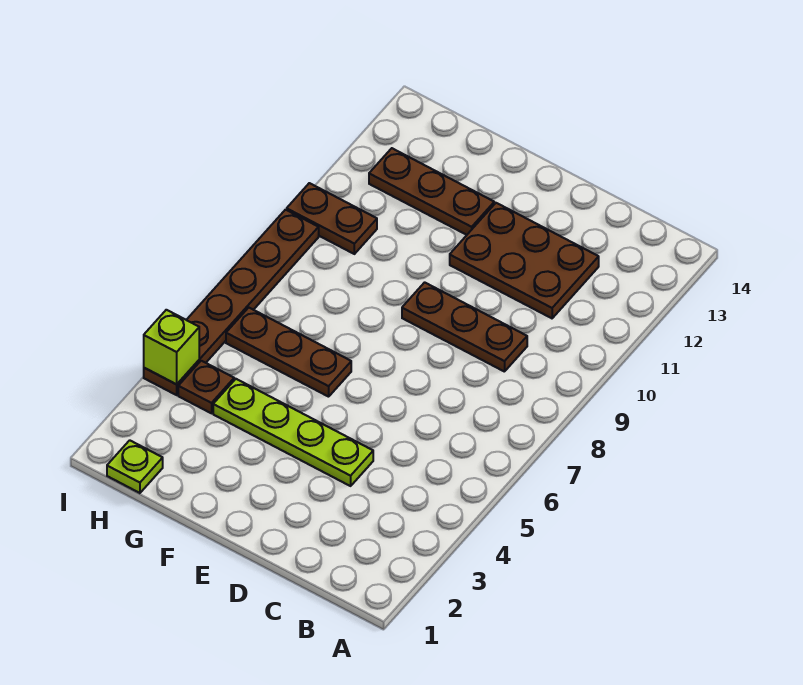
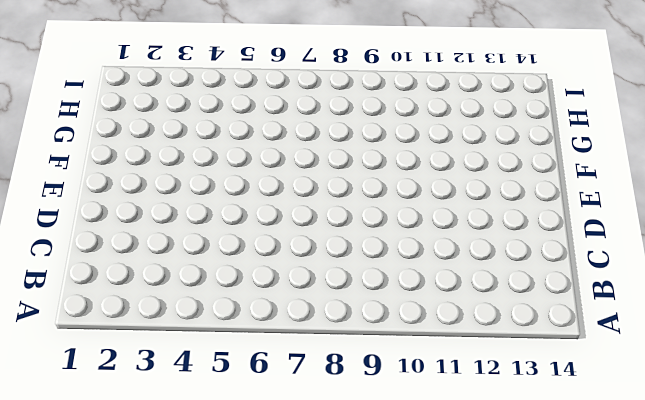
none -> brown 1x3 plate [402,282,527,372]
none -> brown 2x3 plate [450,203,599,318]

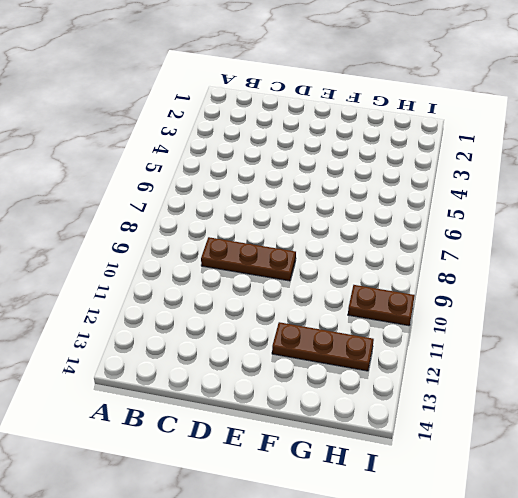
none -> brown 2x3 plate [450,203,599,318]
none -> lime 1x4 plate [213,379,373,486]

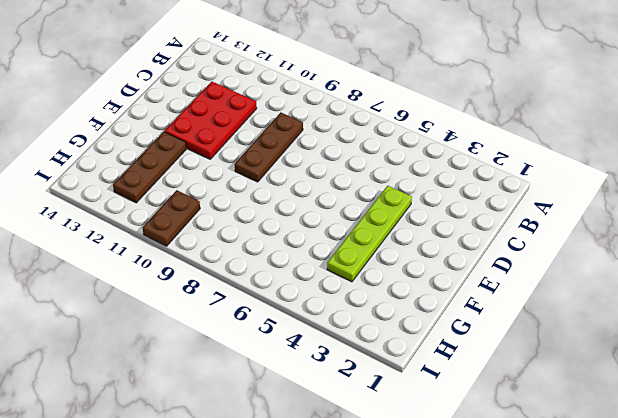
red 2x3 plate [165,82,257,159] -> brown 2x3 plate [450,203,599,318]
none -> brown 1x3 plate [226,308,351,397]
none -> lime 1x1 plate [107,440,163,493]

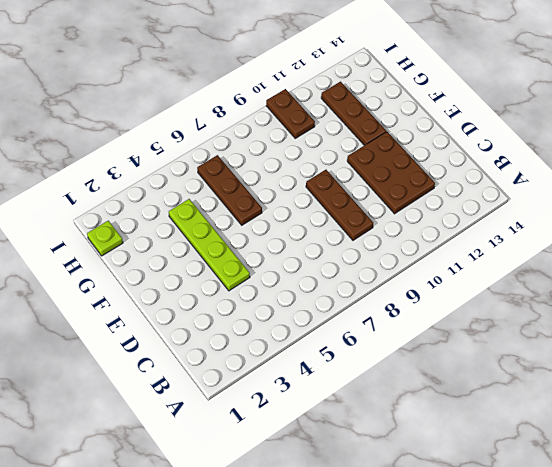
none -> brown 1x1 plate [178,361,234,413]
none -> brown 1x6 plate [144,210,319,395]

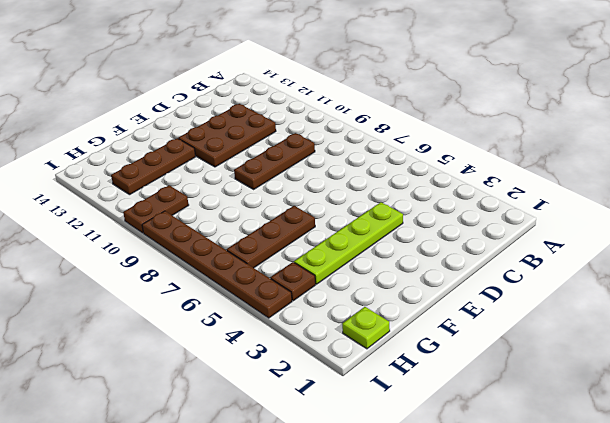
none -> lime 1x1 brick [144,310,199,384]

